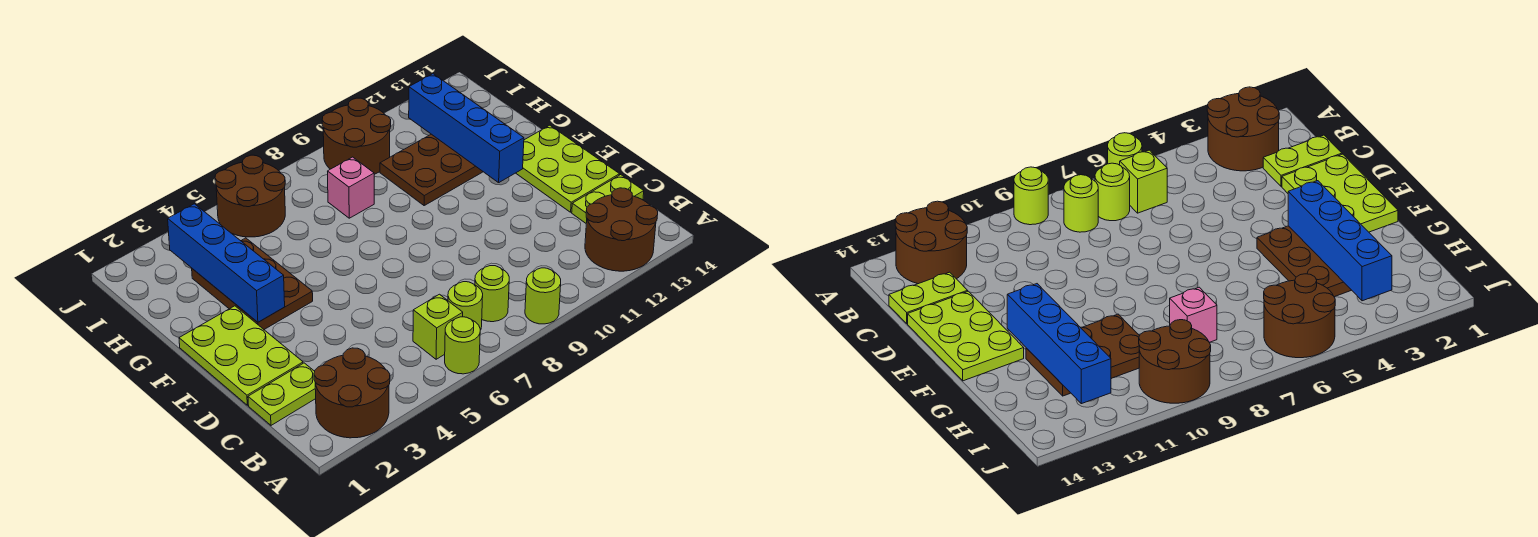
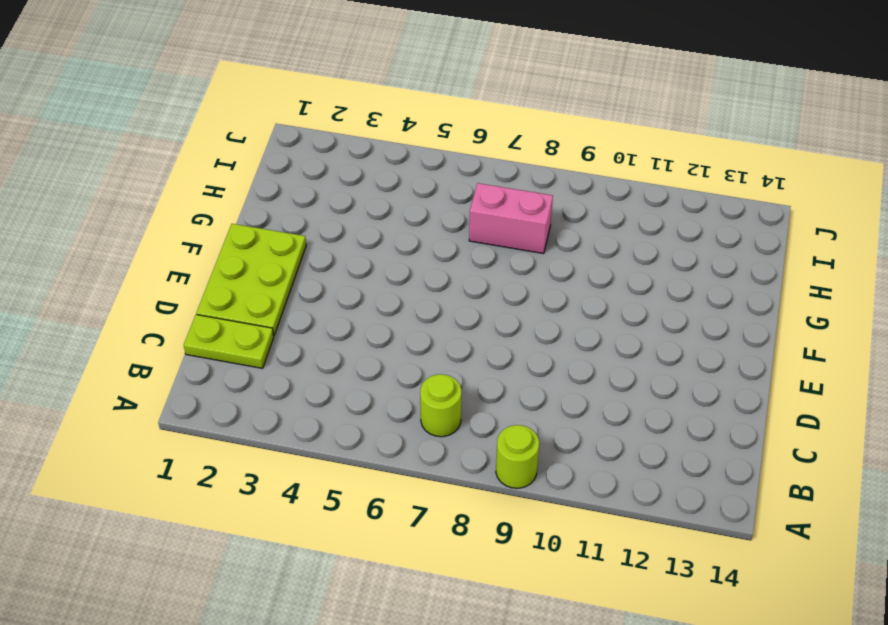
pink 1x2 brick [469,183,553,254] -> pink 1x1 brick [328,157,374,218]
none -> brown 2x2 round brick [314,348,390,438]
none -> lime 1x1 round brick [445,317,480,374]
none -> brown 2x2 round brick [585,188,658,271]

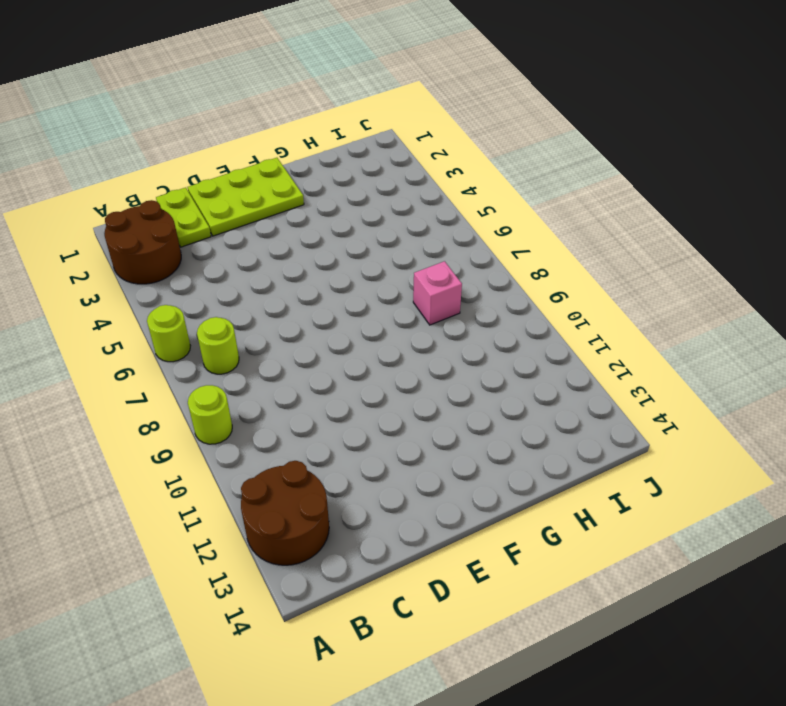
none -> lime 1x1 brick [413,294,463,359]
none -> lime 1x1 round brick [475,266,509,322]
none -> lime 1x2 plate [572,175,644,223]

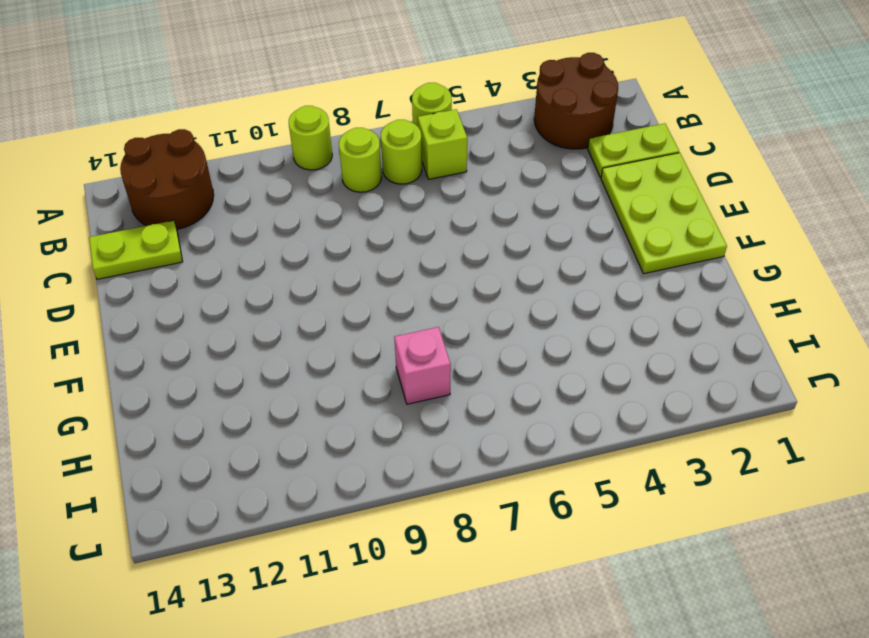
none -> lime 2x3 plate [516,125,620,212]
none -> brown 2x3 plate [192,238,313,329]
none -> brown 2x3 plate [380,134,483,205]

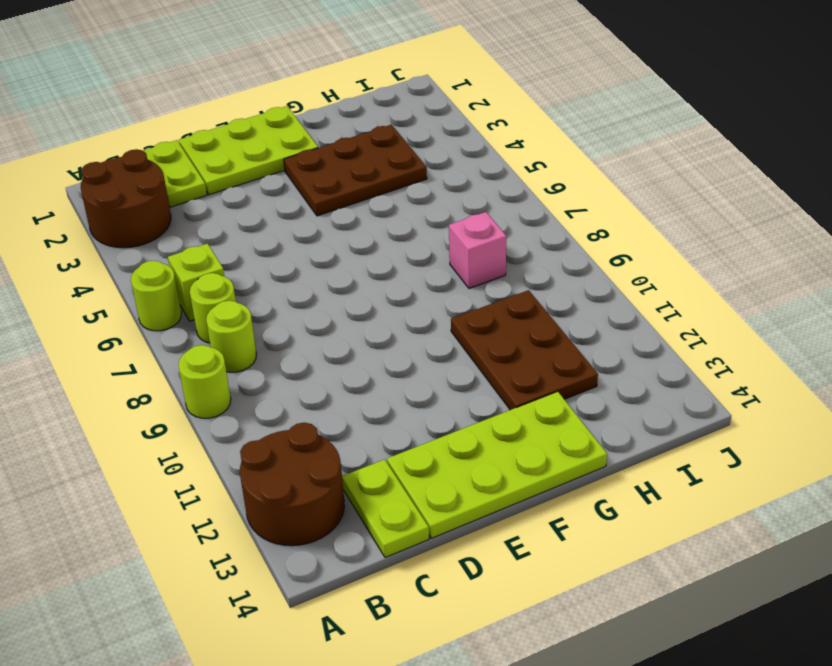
lime 2x4 plate [387,391,607,538] -> lime 2x3 plate [516,125,620,212]
none -> brown 2x2 round brick [215,155,285,237]
none -> brown 2x2 round brick [322,98,391,174]
none -> blue 1x4 brick [168,204,285,322]

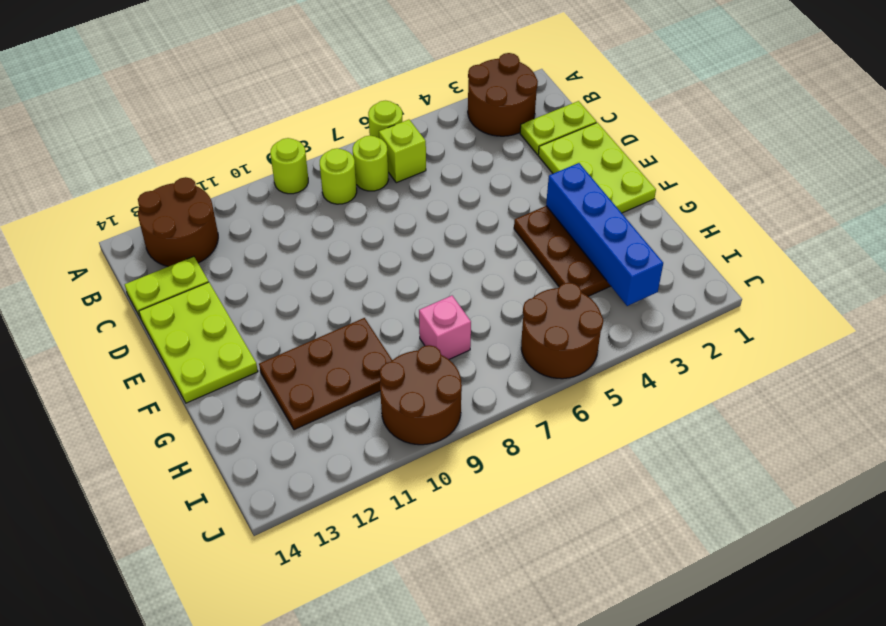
none -> blue 1x4 brick [409,74,524,183]

